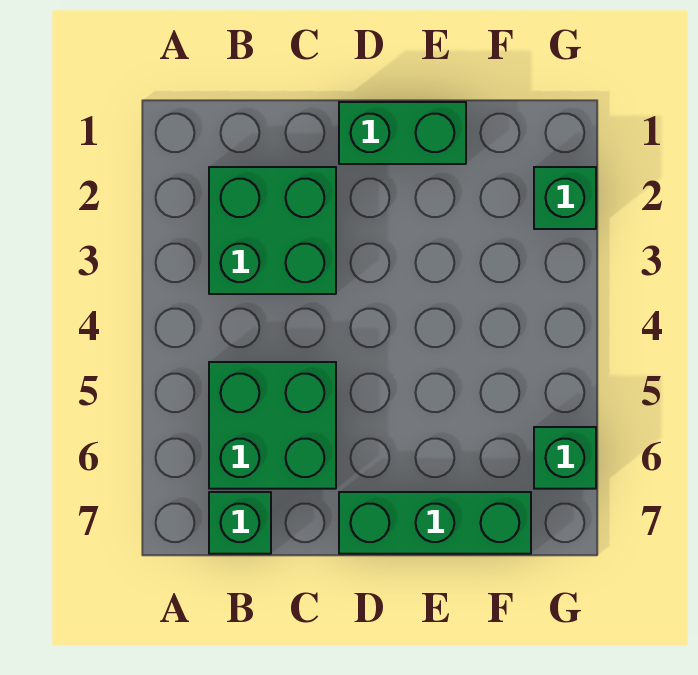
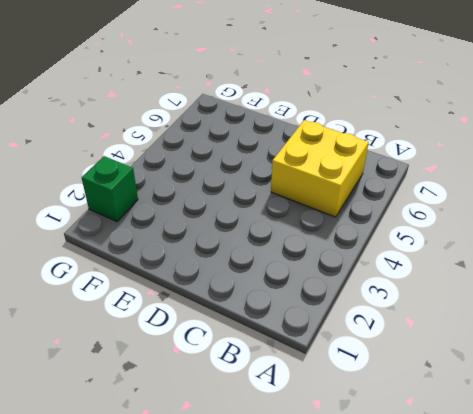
yellow 2x2 brick [271,120,369,217] -> green 2x2 brick [209,362,336,489]
none -> green 2x2 brick [209,167,336,294]
none -> green 1x1 brick [209,492,271,554]

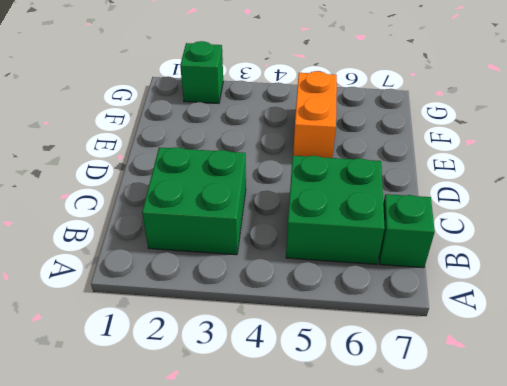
orange 1x2 brick [293,71,337,158] -> none
none -> green 1x2 brick [339,102,466,164]
none -> green 1x3 brick [339,492,531,554]

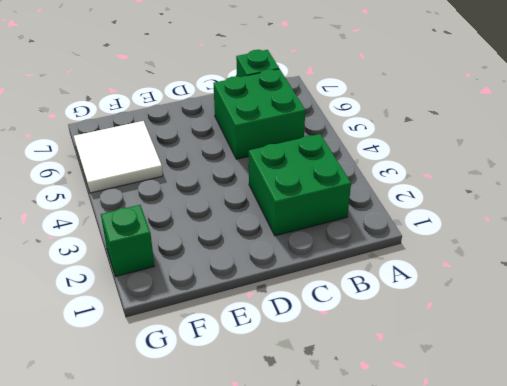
white 2x2 tile [74,121,163,193] -> green 1x1 brick [534,427,596,489]
none -> green 1x2 brick [339,102,466,164]
none -> green 1x3 brick [339,492,531,554]

